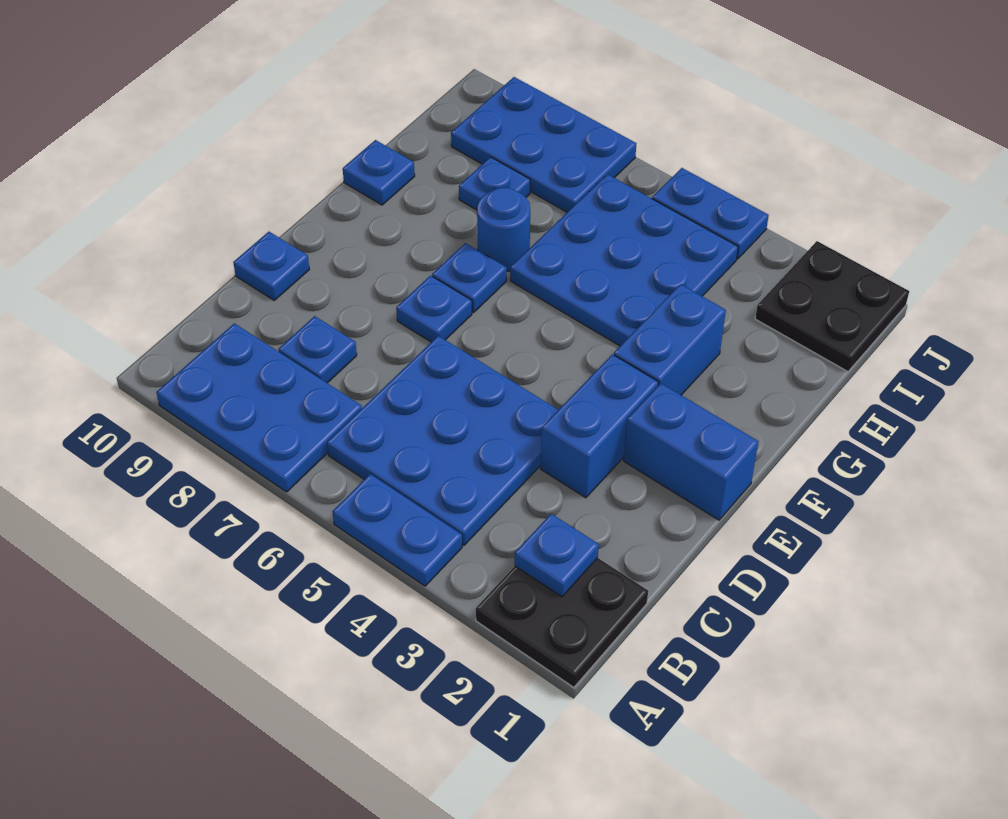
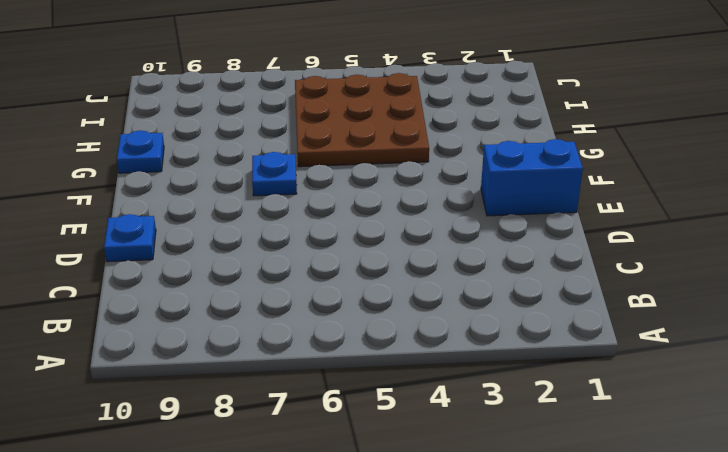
brown 3x3 plate [295,73,429,167] -> blue 3x3 plate [510,174,738,346]
none -> black 2x2 plate [476,558,648,687]
none -> blue 1x2 plate [332,474,462,586]
none -> blue 2x3 plate [156,323,362,492]

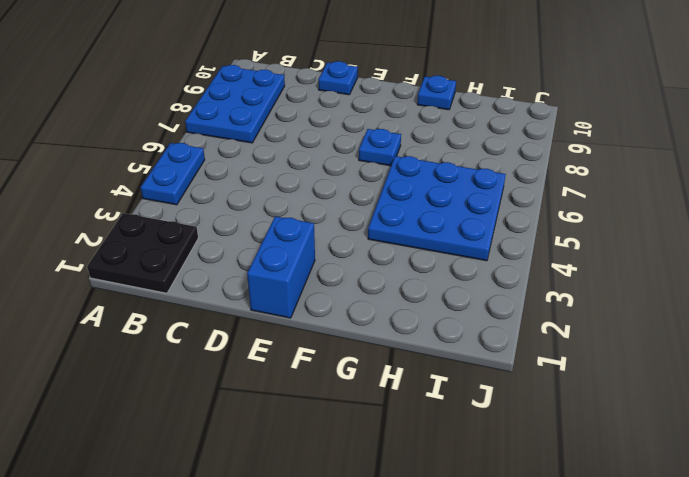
none -> blue 3x3 plate [327,336,558,545]
none -> blue 1x1 plate [278,316,357,383]
none -> blue 1x2 brick [541,354,658,498]

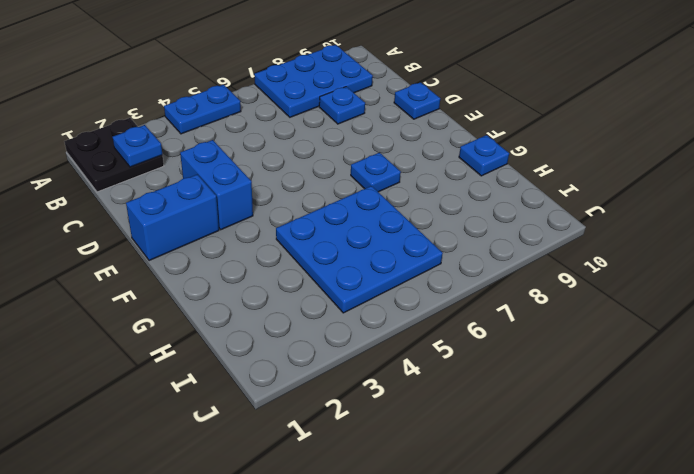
none -> blue 3x3 plate [327,336,558,545]
none -> blue 1x1 plate [396,276,472,342]
none -> blue 1x2 brick [614,284,726,395]

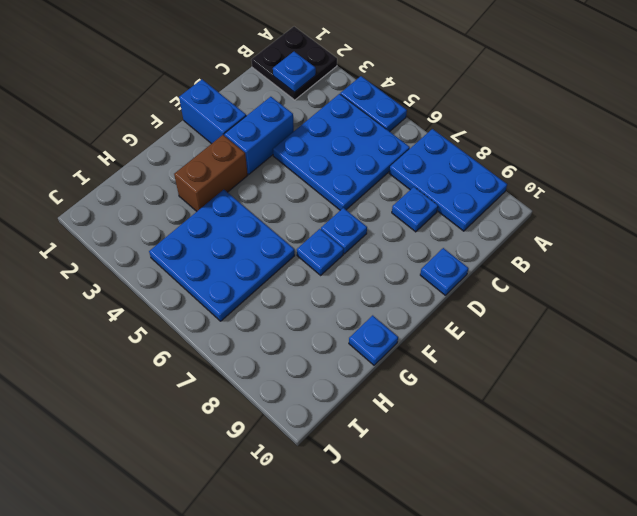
brown 1x2 brick [174,135,248,211] -> blue 1x2 brick [614,284,726,395]
none -> blue 1x1 round brick [477,187,530,271]
none -> blue 1x1 plate [459,157,530,210]
none -> black 2x2 plate [755,241,909,372]

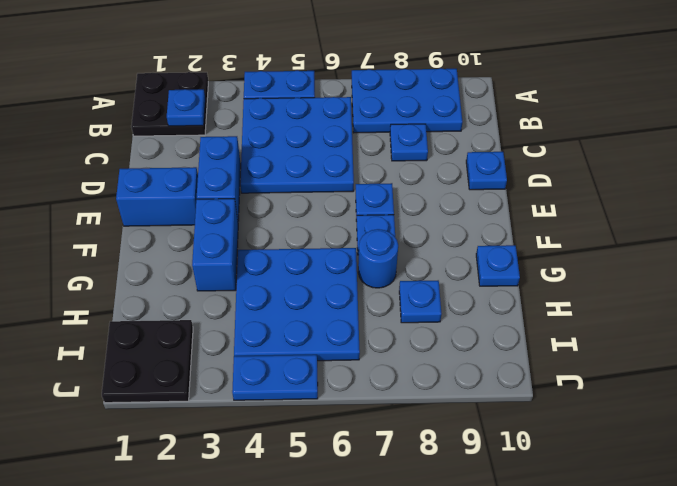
none -> blue 2x3 plate [451,77,636,212]

